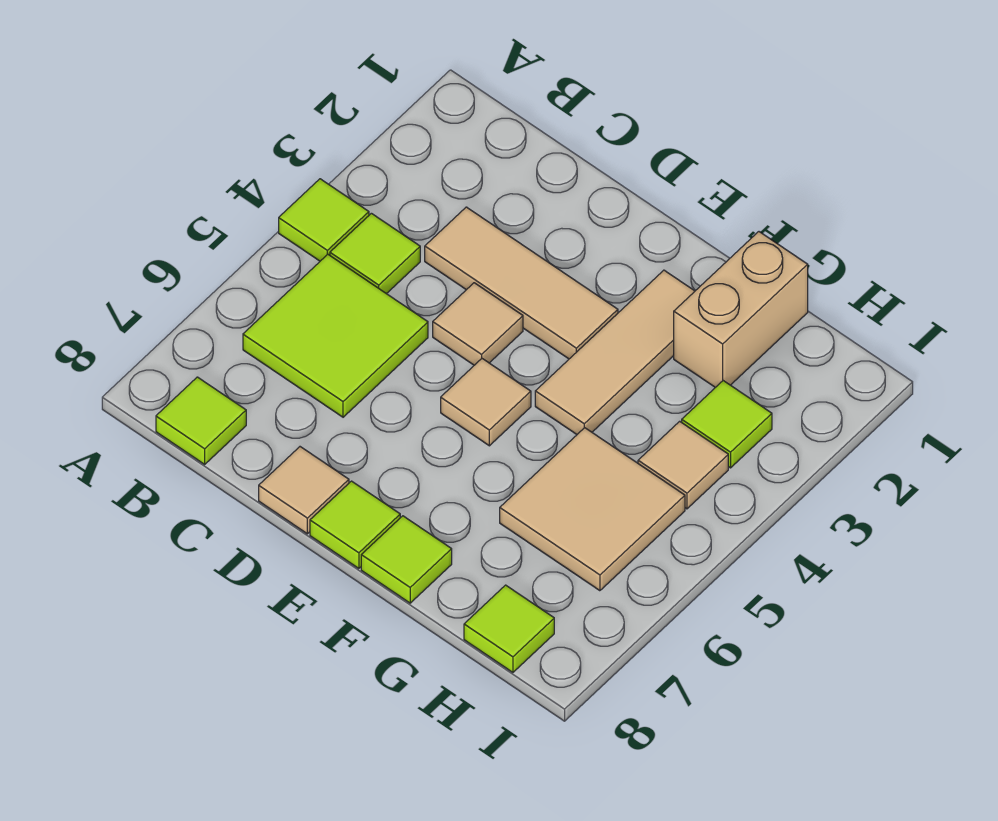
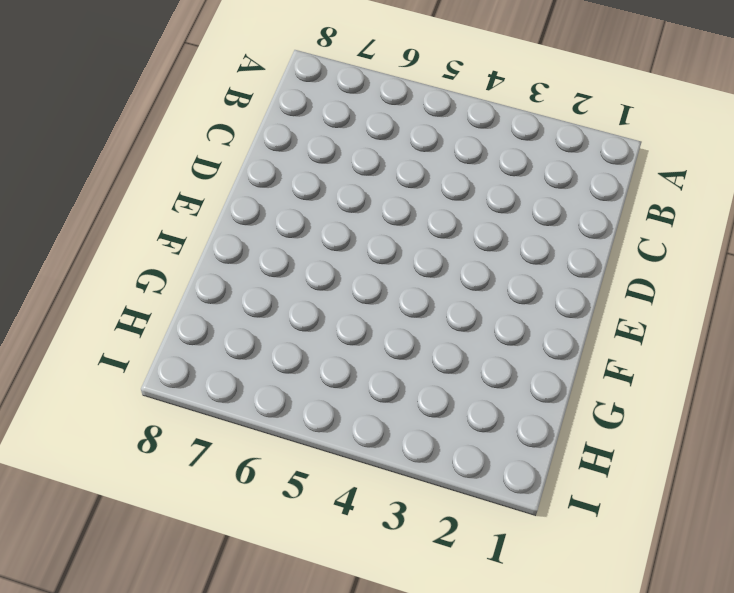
none -> lime 1x1 tile [279,179,369,261]
none -> lime 1x1 tile [330,213,420,294]
none -> lime 2x2 tile [243,254,428,417]

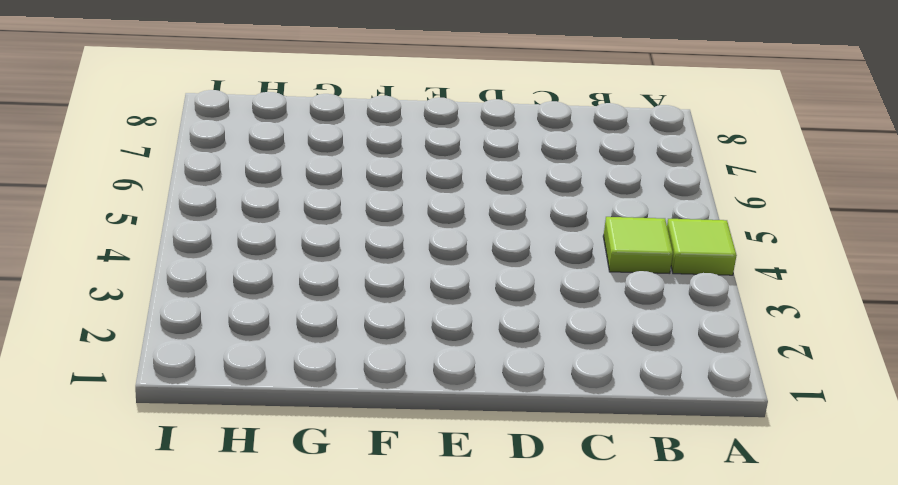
none -> lime 2x2 tile [243,254,428,417]
none -> lime 1x1 tile [156,377,246,464]
none -> tan 1x3 tile [425,207,618,359]

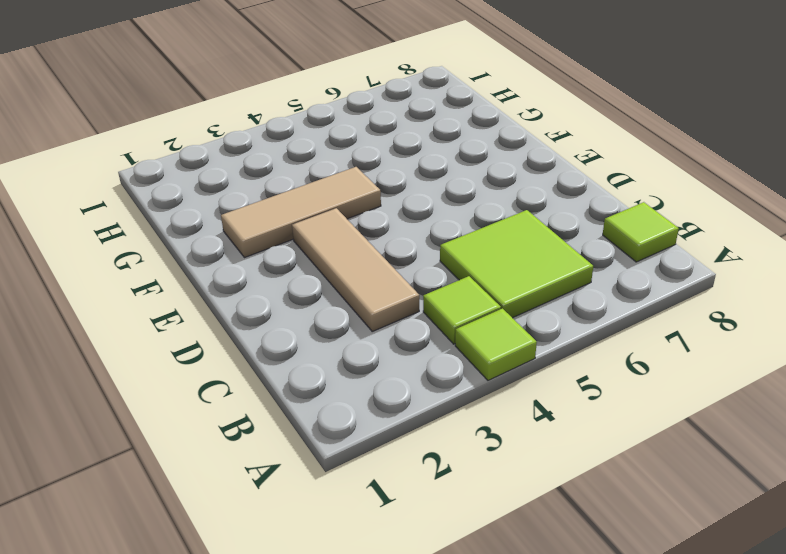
none -> tan 1x1 tile [433,283,523,365]
none -> tan 1x1 tile [259,447,349,534]
none -> tan 1x1 tile [441,359,531,446]

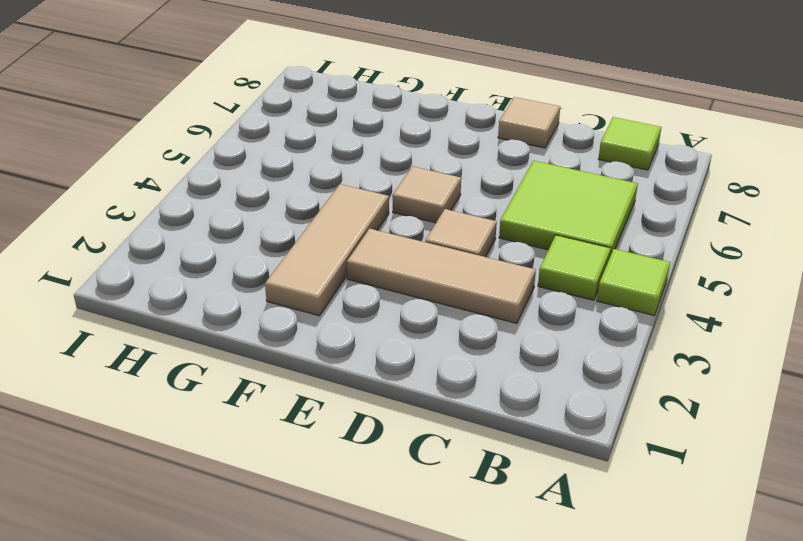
none -> lime 1x1 tile [310,481,400,568]
none -> lime 1x1 tile [361,516,452,603]
none -> tan 1x2 brick [674,232,808,387]

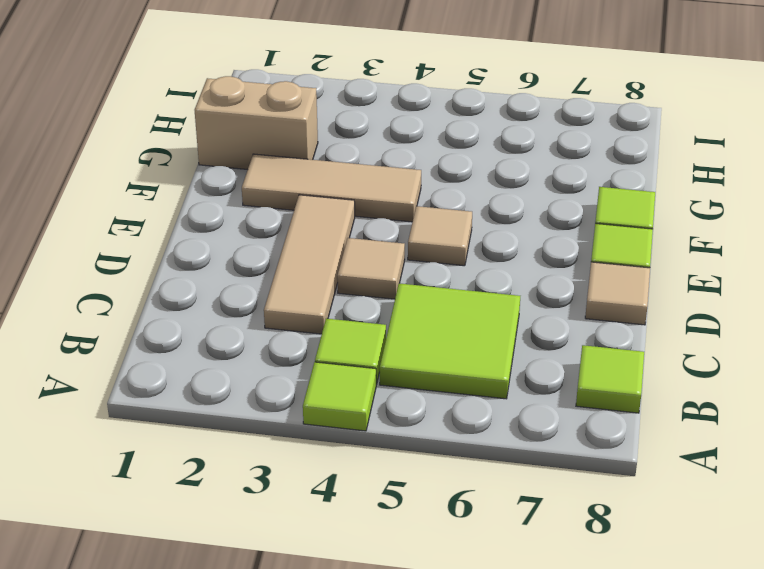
none -> tan 2x2 tile [500,428,685,591]
none -> lime 1x1 tile [682,381,772,468]
none -> tan 1x1 tile [638,421,728,509]

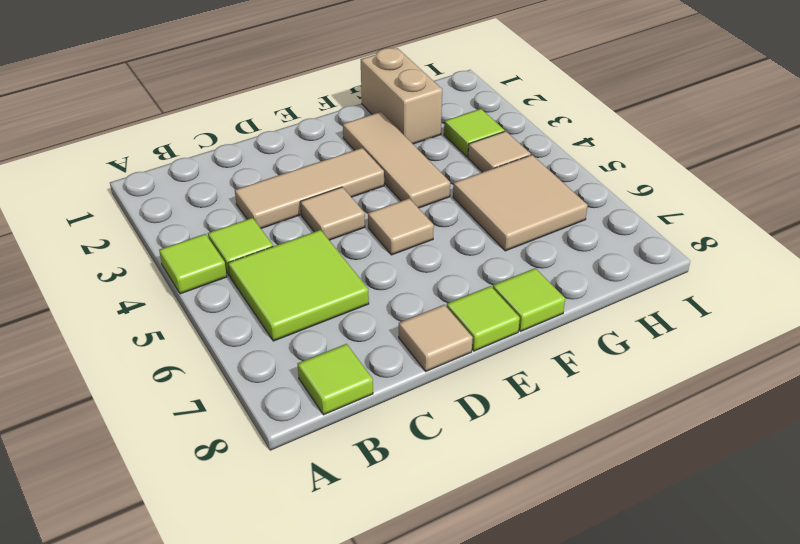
none -> lime 1x1 tile [464,585,554,672]

